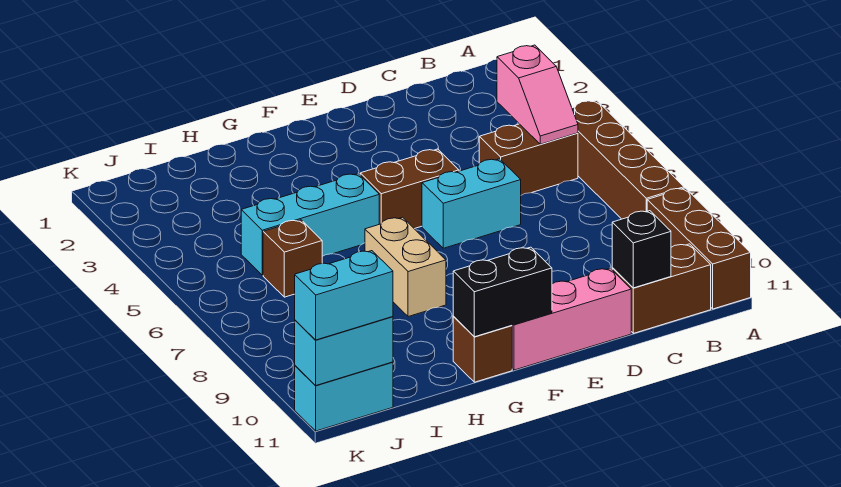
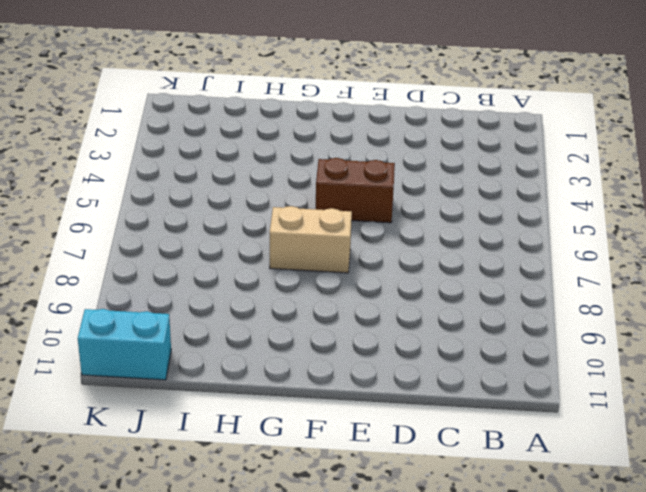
tan 1x2 brick [270,206,352,273] -> tan 1x2 brick turned to [365,217,446,317]
none -> brown 1x4 brick [572,100,684,219]
none -> brown 1x3 brick [647,188,751,309]
none -> brown 1x2 brick [479,124,578,195]

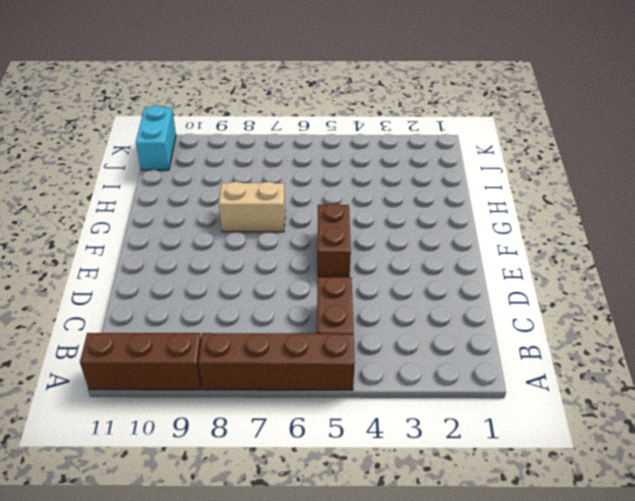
none -> brown 1x2 brick [612,244,711,333]
none -> cyan 1x2 brick [422,159,521,248]
none -> pink 1x3 brick [512,268,631,370]

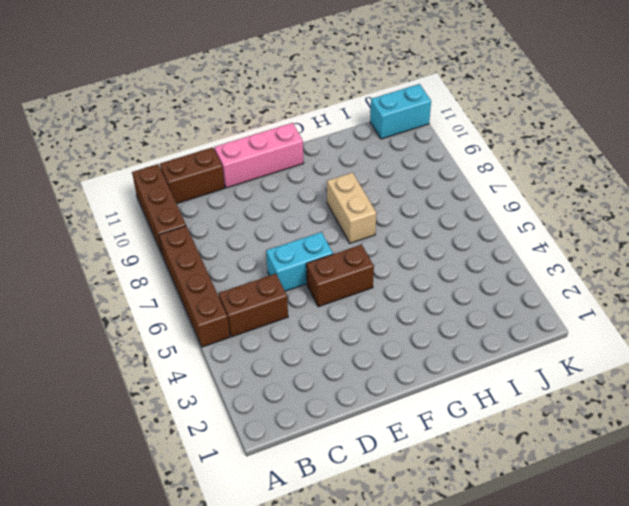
none -> cyan 1x3 brick [241,174,379,275]
none -> brown 1x1 brick [453,316,512,382]
none -> brown 1x1 brick [263,220,322,297]

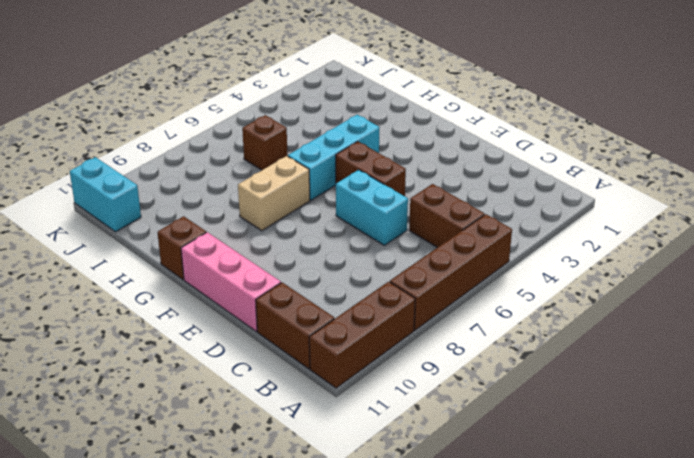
cyan 1x3 brick [288,115,380,200] -> cyan 1x3 brick turned to [241,174,379,275]
none -> pink 1x2 slope [497,45,578,144]
none -> black 1x1 brick [612,211,671,288]
none -> black 1x2 brick [453,247,552,337]

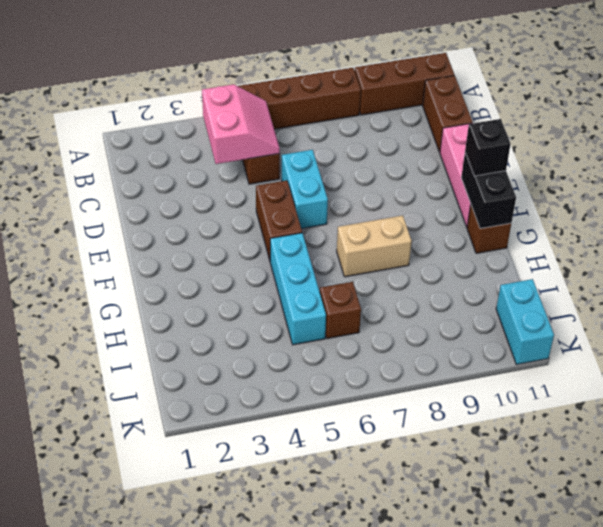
pink 2x2 slope [202,84,280,164] -> pink 1x2 slope [497,45,578,144]
black 1x1 brick [465,119,511,176] -> black 1x1 brick moved to [612,211,671,288]
none -> cyan 1x2 brick [295,317,393,386]
none -> cyan 1x2 brick [295,251,393,340]

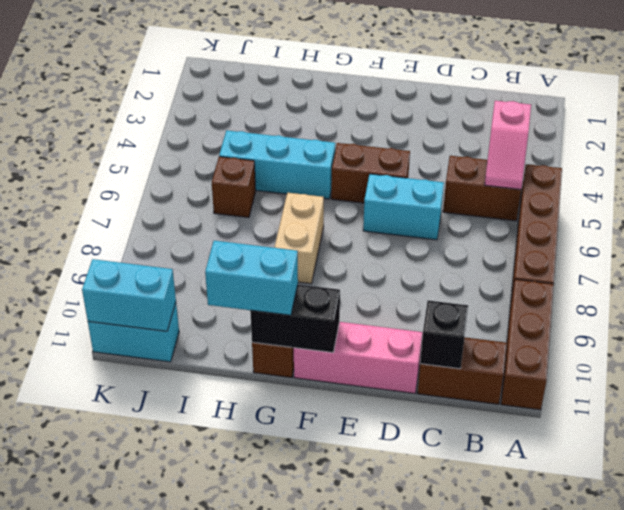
cyan 1x2 brick [205,241,298,315] -> cyan 1x2 brick moved to [295,251,393,340]

